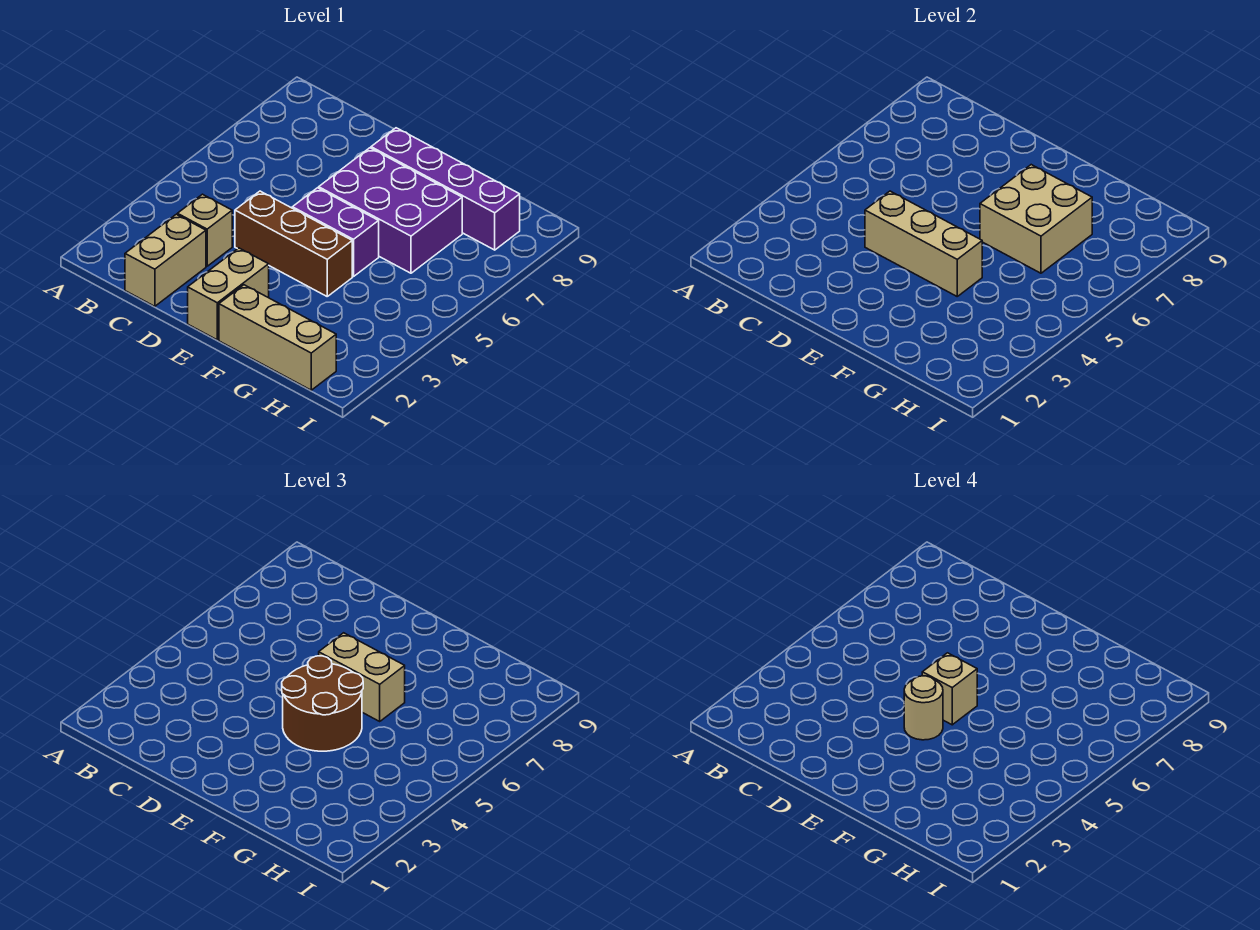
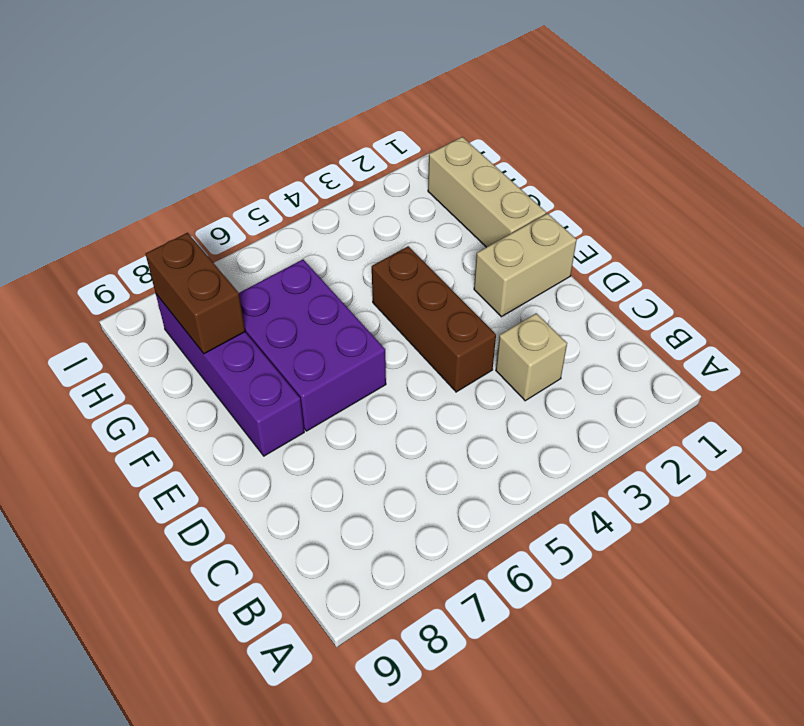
brown 1x2 brick [146,233,245,354] -> none
none -> tan 1x2 brick [125,214,206,306]
none -> purple 1x2 brick [292,188,379,277]
none -> tan 1x3 brick [865,191,982,296]

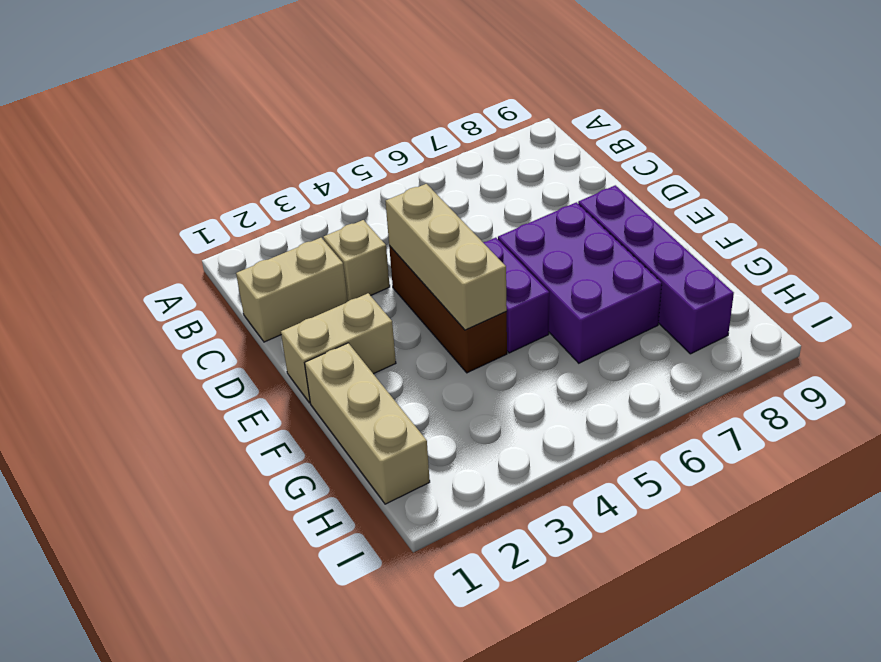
none -> tan 2x2 brick [980,165,1092,273]
none -> brown 2x2 round brick [282,656,363,751]
none -> tan 1x2 brick [319,633,405,721]

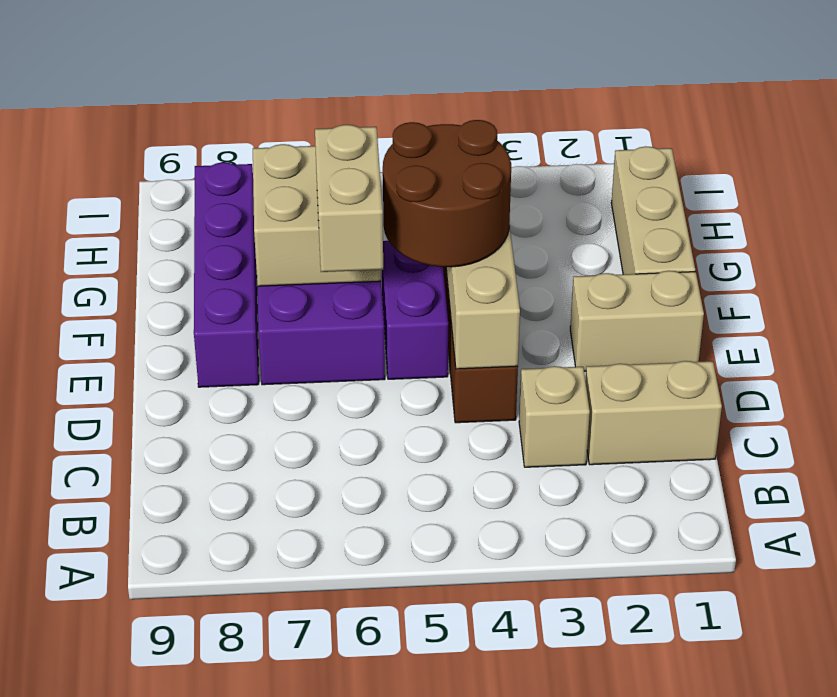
none -> tan 1x1 round brick [904,676,943,740]
none -> tan 1x1 brick [922,653,977,725]

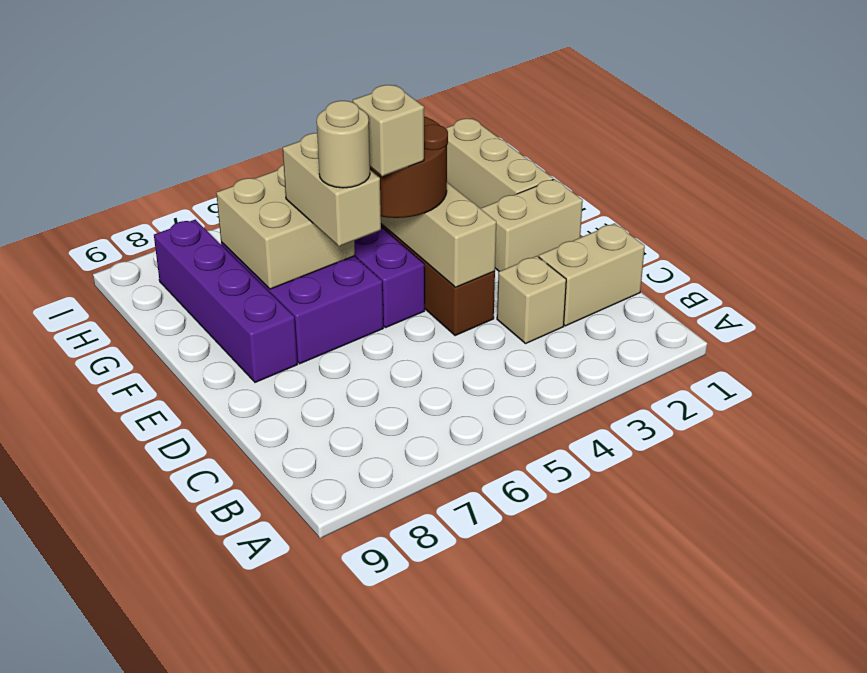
tan 1x1 round brick [317,101,370,188] -> tan 1x1 round brick moved to [904,676,943,740]

